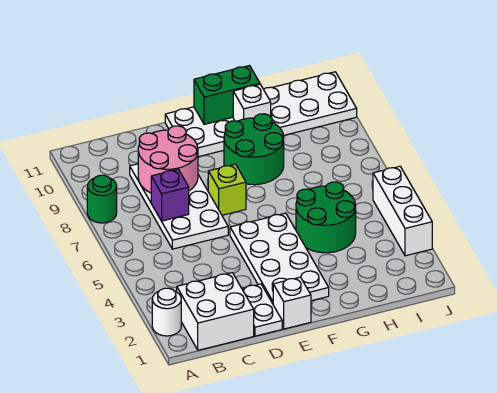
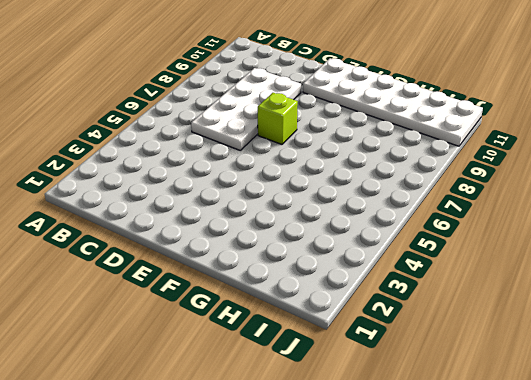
none -> white 1x1 round brick [152,288,181,336]
none -> green 1x1 round brick [87,175,117,223]
none -> white 2x2 brick [177,273,254,350]

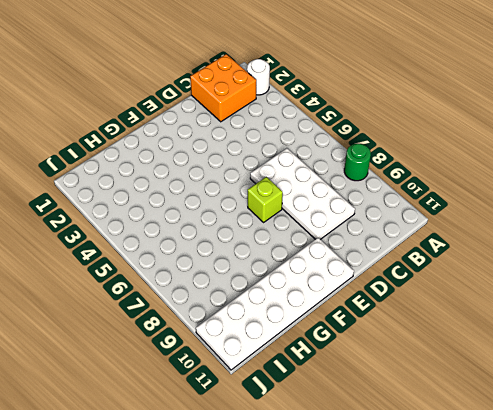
orange 2x2 brick [190,54,256,122] -> white 2x2 brick [177,273,254,350]
none -> white 1x2 plate [242,284,282,336]
none -> white 1x1 brick [273,277,311,329]
none -> white 2x4 plate [230,213,329,303]

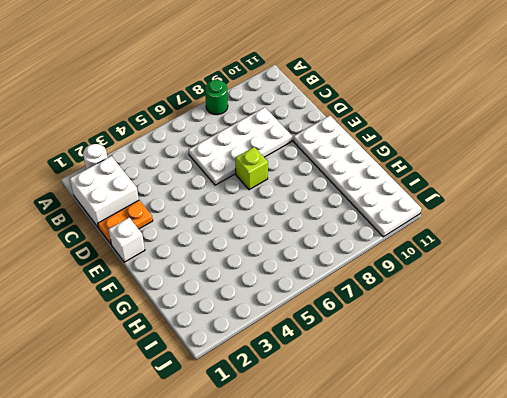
orange 1x2 plate [98,200,153,244] -> white 1x2 plate [242,284,282,336]
none -> white 2x4 plate [230,213,329,303]
none -> green 2x2 round brick [224,114,284,185]
none -> green 2x2 round brick [296,182,356,253]

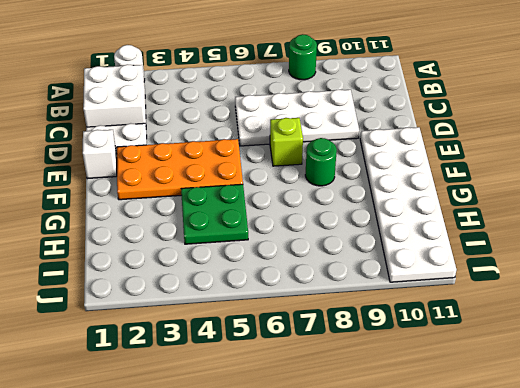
orange 2x4 plate [117,139,243,200] -> white 2x4 plate [230,213,329,303]
green 1x1 round brick [305,138,337,186] -> green 2x2 round brick [224,114,284,185]
green 2x2 plate [181,184,248,244] -> green 2x2 round brick [296,182,356,253]
none -> white 1x3 brick [373,166,432,256]
none -> purple 1x1 brick [151,169,189,221]
none -> pink 2x2 round brick [138,126,198,193]

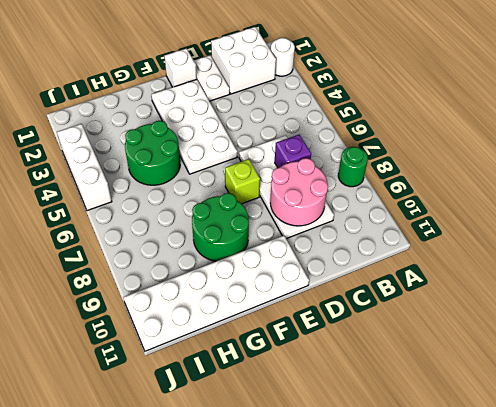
none -> green 1x2 brick [194,66,260,124]
none -> white 1x1 brick [233,84,271,121]

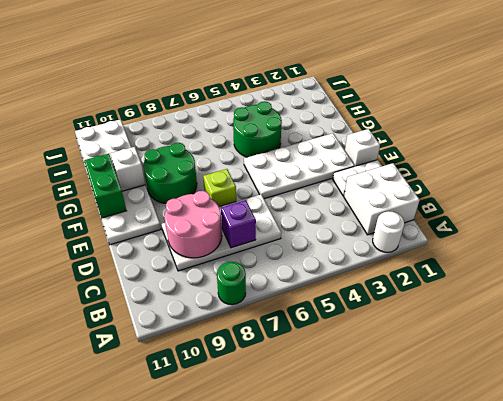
none -> white 1x3 brick [373,166,432,256]

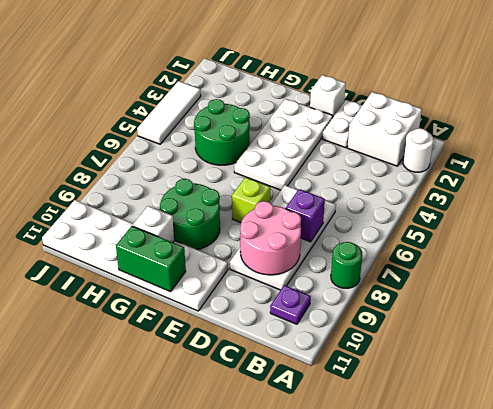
purple 1x1 plate [270,285,311,324] -> none
white 1x3 tile [137,81,201,144] -> white 1x3 brick [373,166,432,256]

